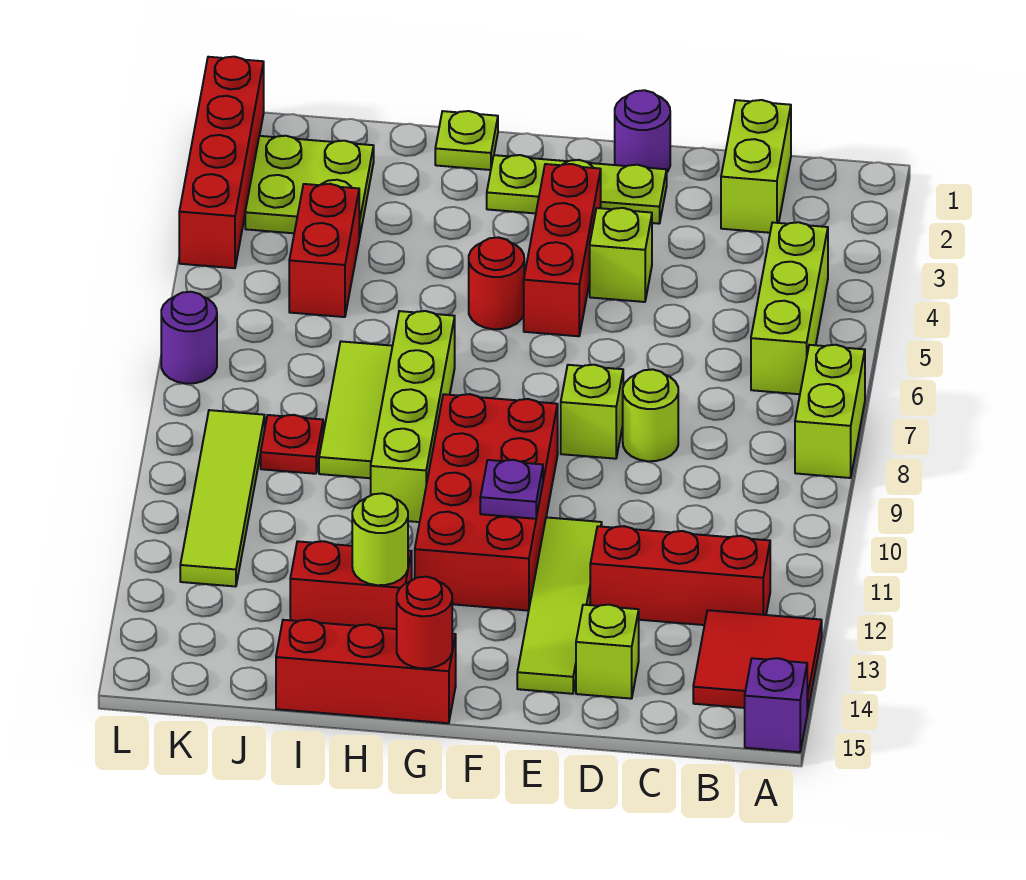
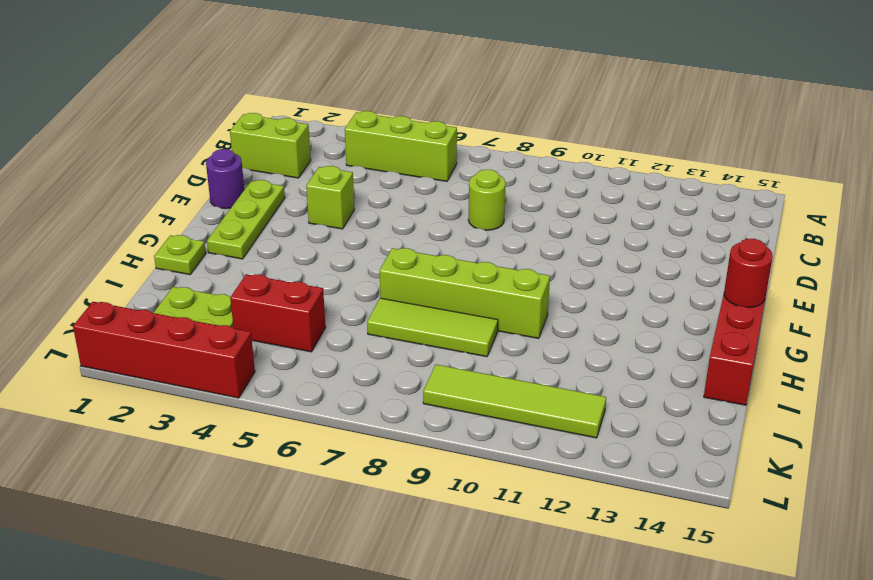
none -> lime 1x2 brick [795,345,865,478]
none -> red 2x2 tile [693,610,822,713]
none -> purple 1x1 brick [745,658,807,752]
none -> red 1x3 brick [590,526,770,625]

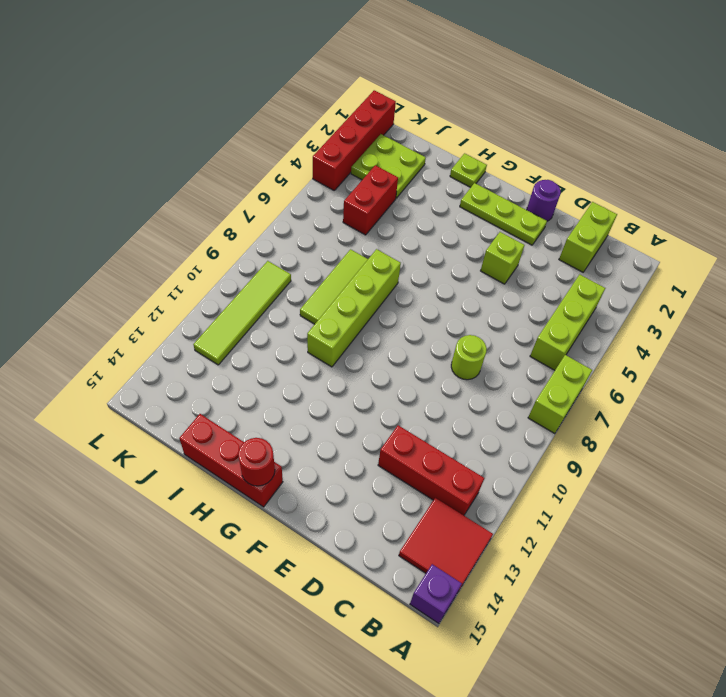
none -> lime 1x1 brick [576,605,639,699]
none -> lime 1x1 brick [561,365,623,459]
none -> lime 1x4 tile [517,517,602,694]
none -> red 1x3 brick [524,164,601,336]

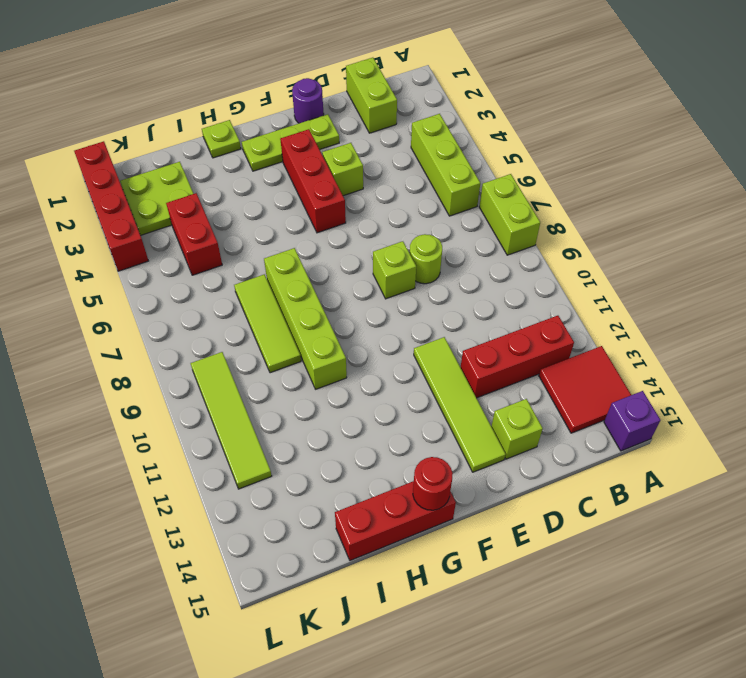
none -> red 2x4 brick [415,394,558,611]
none -> red 1x1 round brick [469,237,524,329]
none -> red 1x2 brick [290,541,412,629]
none -> red 1x1 plate [261,415,323,474]

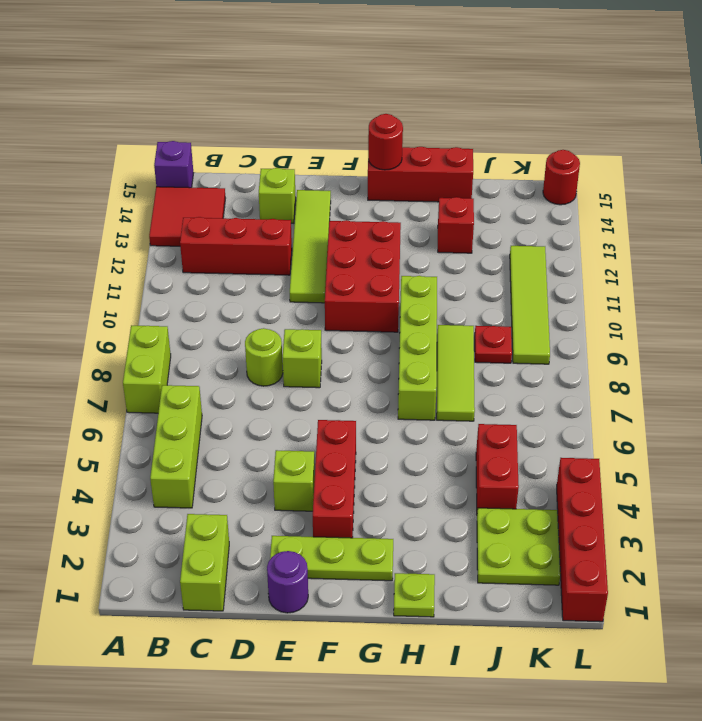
red 2x3 brick [325,220,401,332] -> red 2x4 brick [415,394,558,611]
red 1x1 brick [438,197,474,253] -> red 1x2 brick [290,541,412,629]
red 1x1 round brick [543,150,580,205] -> red 1x1 round brick moved to [469,237,524,329]
none -> purple 1x1 round brick [161,292,217,384]
none -> purple 1x1 plate [480,460,543,519]
none -> lime 1x1 round brick [352,493,408,585]

